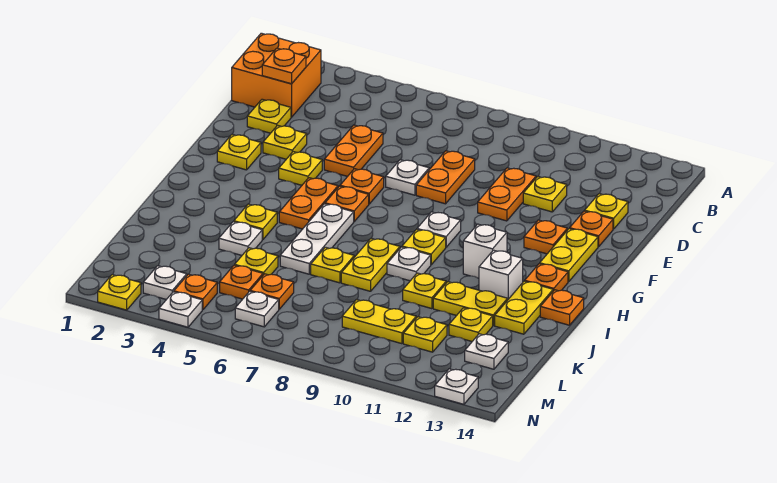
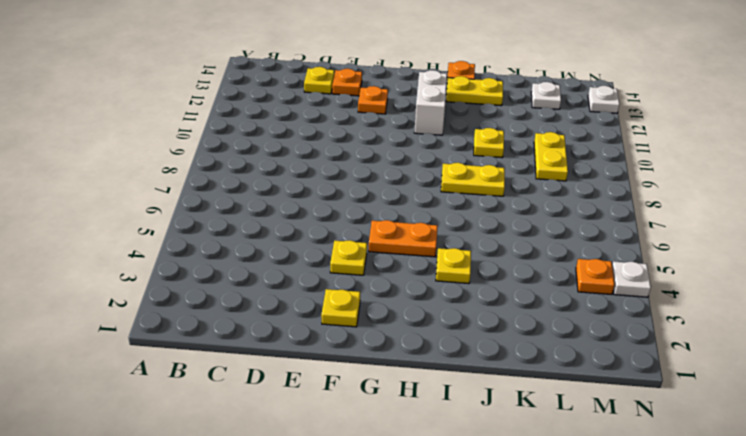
white 1x2 brick [414,70,447,135] -> white 1x1 brick [463,224,507,278]
none -> orange 2x2 brick [232,33,321,117]
none -> yellow 1x1 plate [247,99,291,133]
none -> orange 1x2 plate [324,125,383,176]
none -> orange 1x2 plate [416,151,475,204]

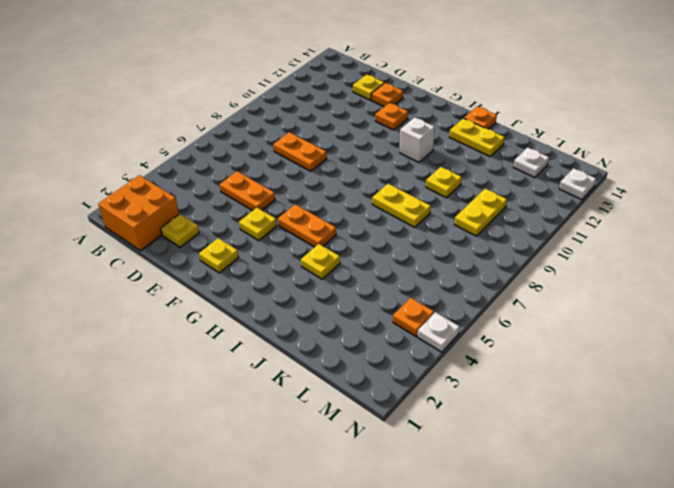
none -> orange 1x2 plate [478,168,536,221]
none -> yellow 1x1 plate [523,177,567,212]
none -> yellow 1x1 plate [263,125,307,159]
none -> white 1x1 plate [386,160,429,195]

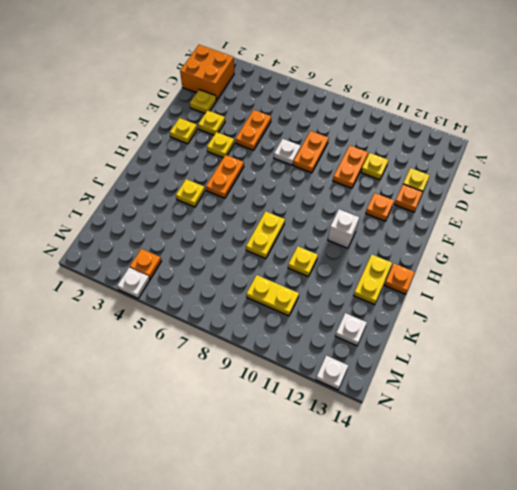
none -> orange 1x1 plate [340,169,384,204]
none -> yellow 1x2 plate [540,229,598,282]
none -> orange 1x1 plate [325,186,369,221]
none -> white 1x1 plate [417,212,461,247]

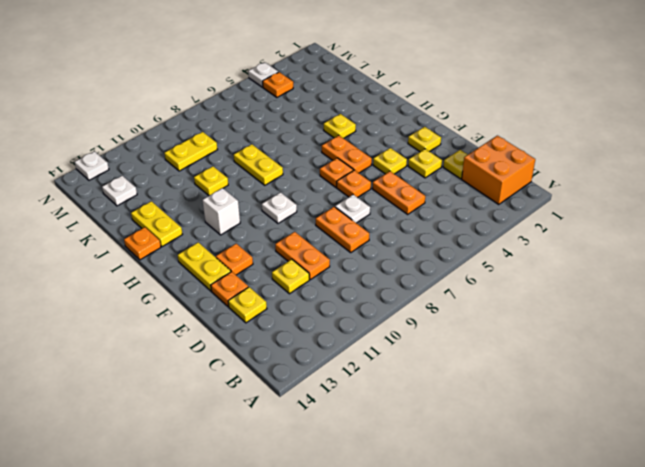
none -> white 1x3 plate [280,204,354,274]
none -> yellow 1x1 plate [402,229,446,265]
none -> orange 1x1 plate [525,264,568,291]
none -> white 1x1 plate [387,247,431,281]

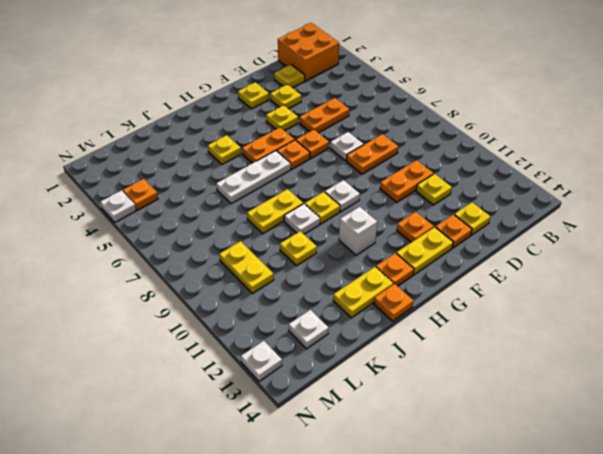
none -> white 1x1 brick [479,250,523,299]
none -> white 1x1 plate [219,222,262,255]
none -> yellow 1x1 plate [311,247,354,283]
none -> yellow 1x2 plate [433,282,508,325]

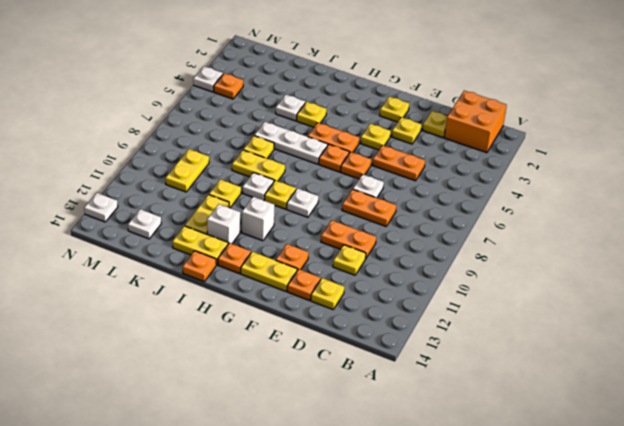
none -> yellow 1x1 plate [235,248,278,275]
none -> yellow 1x1 plate [449,308,493,341]
none -> orange 1x1 plate [220,265,263,299]
none -> orange 1x1 plate [250,274,294,309]

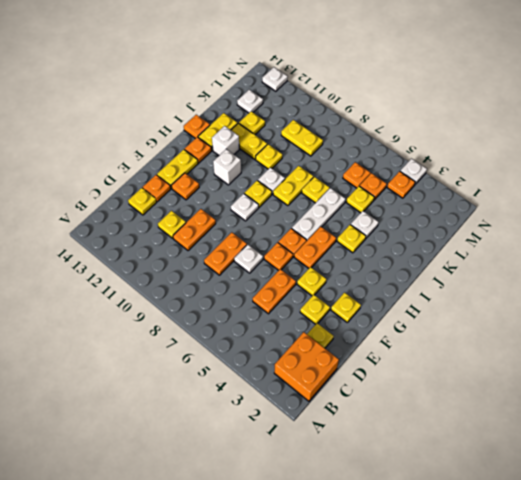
none -> yellow 1x1 plate [403,317,447,352]
none -> white 1x1 plate [143,266,187,300]
none -> white 1x1 plate [235,291,279,327]
none -> yellow 1x1 plate [98,275,141,310]

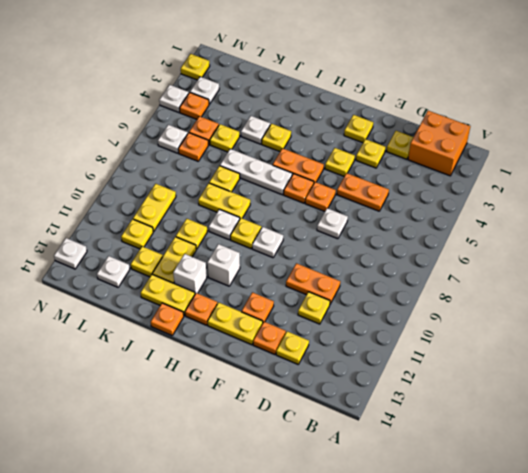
none -> orange 1x2 plate [416,151,475,204]
none -> orange 1x1 plate [262,48,306,84]

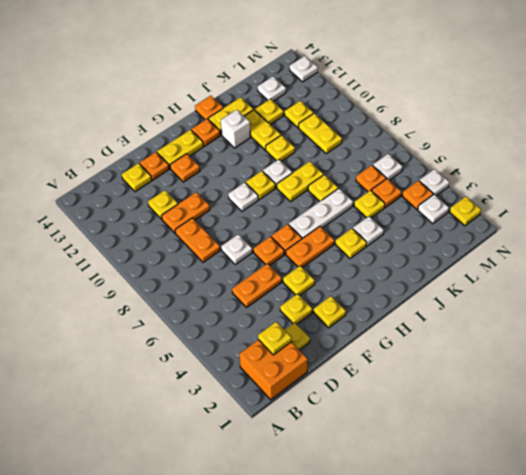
yellow 1x1 plate [258,322,291,355] -> orange 1x1 plate [262,48,306,84]
orange 1x2 plate [175,218,220,262] -> orange 1x2 plate turned to [416,151,475,204]
none -> white 1x1 brick [463,224,507,278]

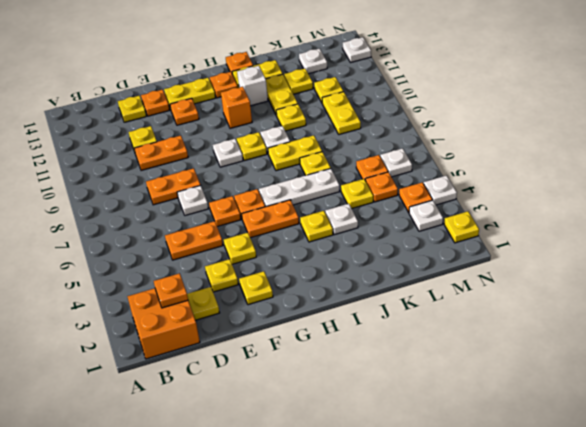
orange 1x1 brick [221,87,252,128] -> white 1x1 brick [463,224,507,278]

